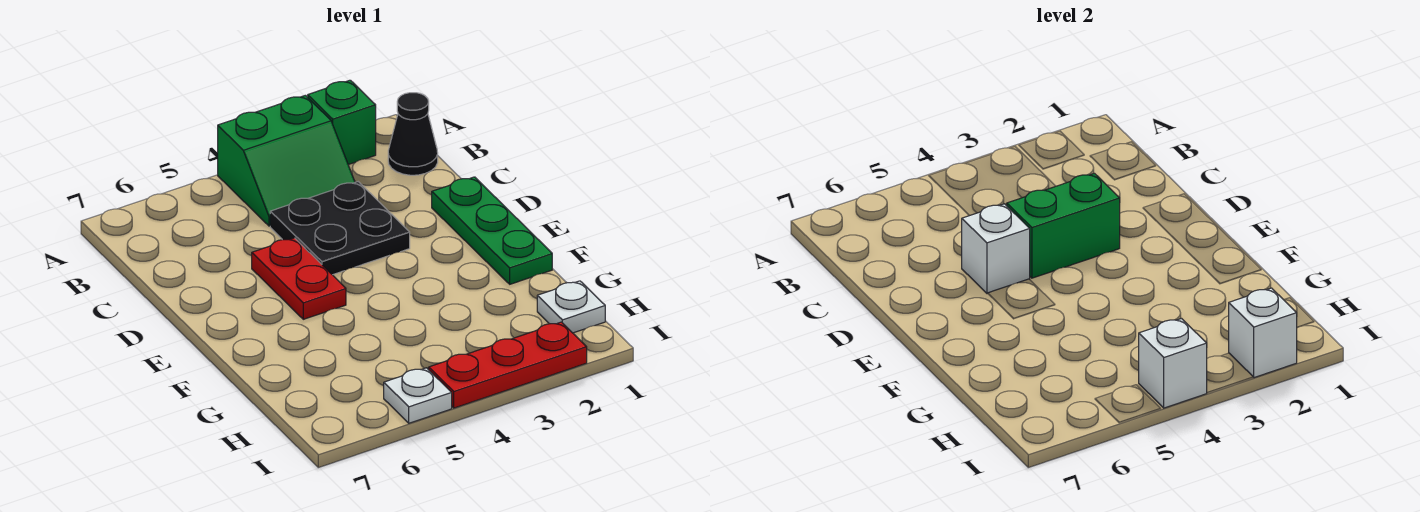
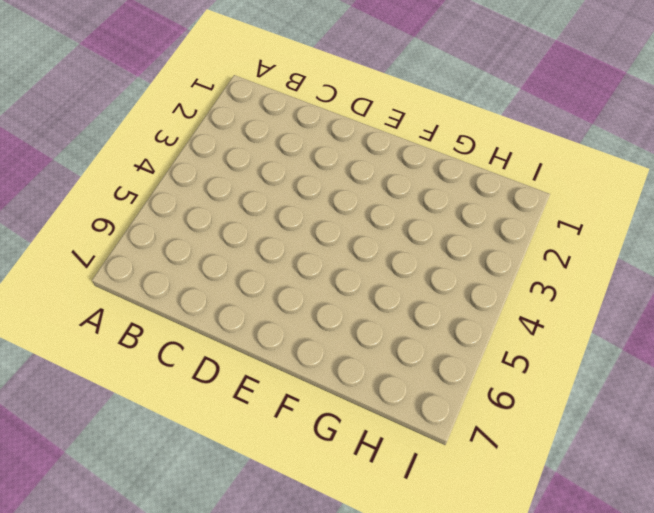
none -> green 1x1 brick [308,80,376,165]
none -> green 2x2 slope [218,95,355,226]
none -> black 1x1 cone [388,93,438,175]

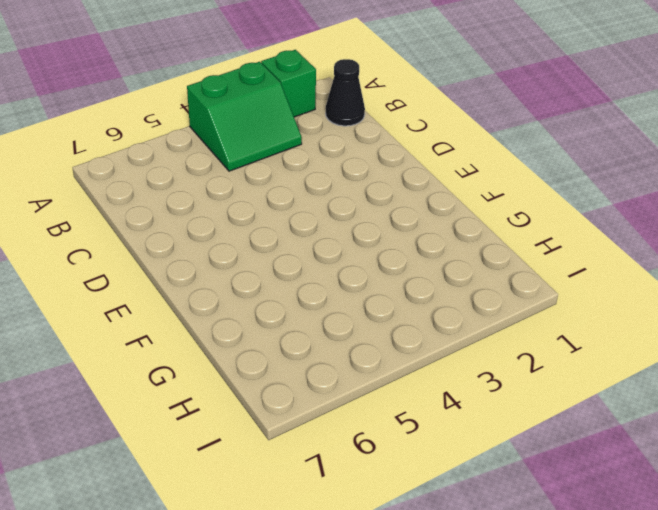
none -> black 2x2 plate [270,182,410,275]
none -> green 1x3 plate [432,177,552,284]
none -> red 1x2 plate [252,238,346,319]

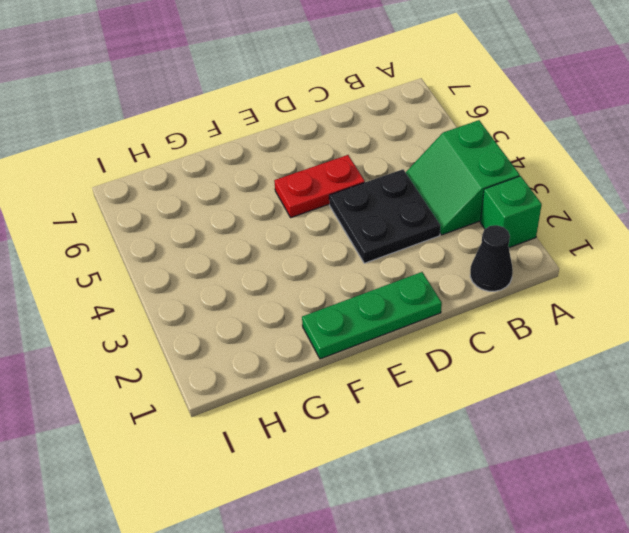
none -> white 1x1 plate [537,281,605,333]
none -> red 1x3 plate [429,322,587,408]
none -> white 1x1 plate [384,368,452,423]

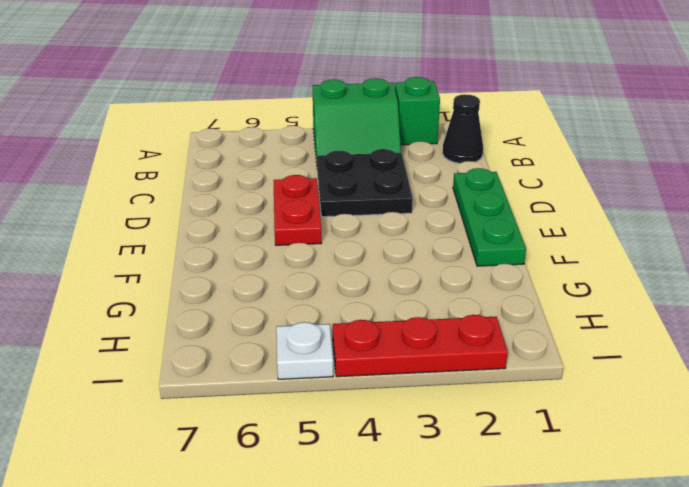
none -> white 1x1 plate [537,281,605,333]
none -> green 1x2 brick [1007,173,1120,278]
none -> white 1x1 brick [962,204,1030,293]

